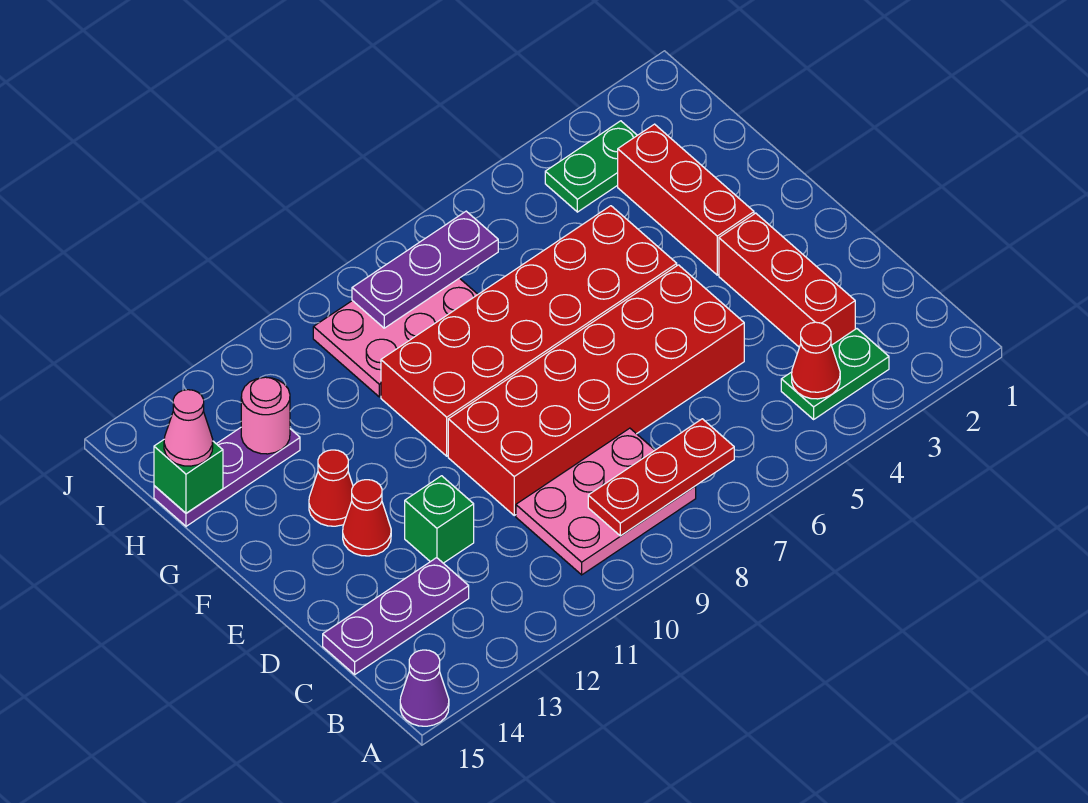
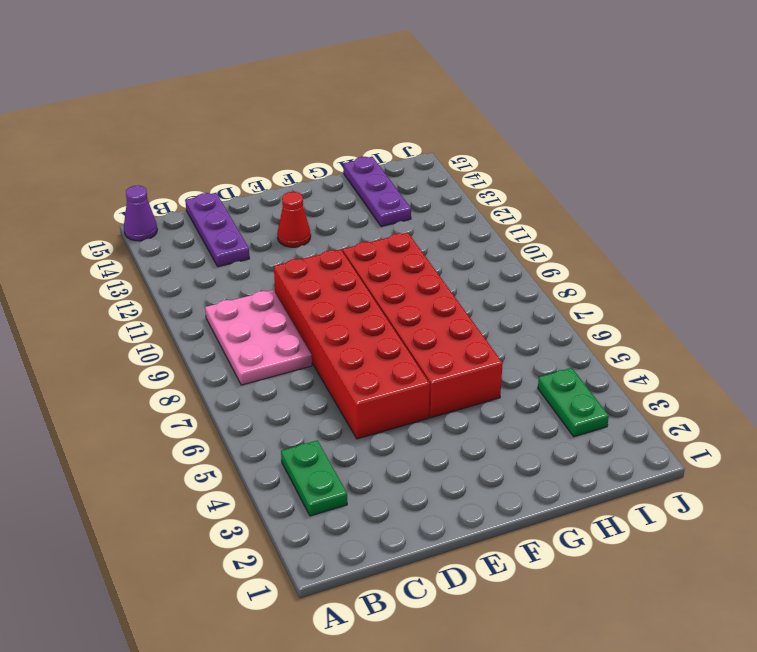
none -> red 1x3 brick [719,213,855,347]
none -> green 1x1 brick [405,476,474,563]
none -> red 1x3 brick [618,124,754,275]

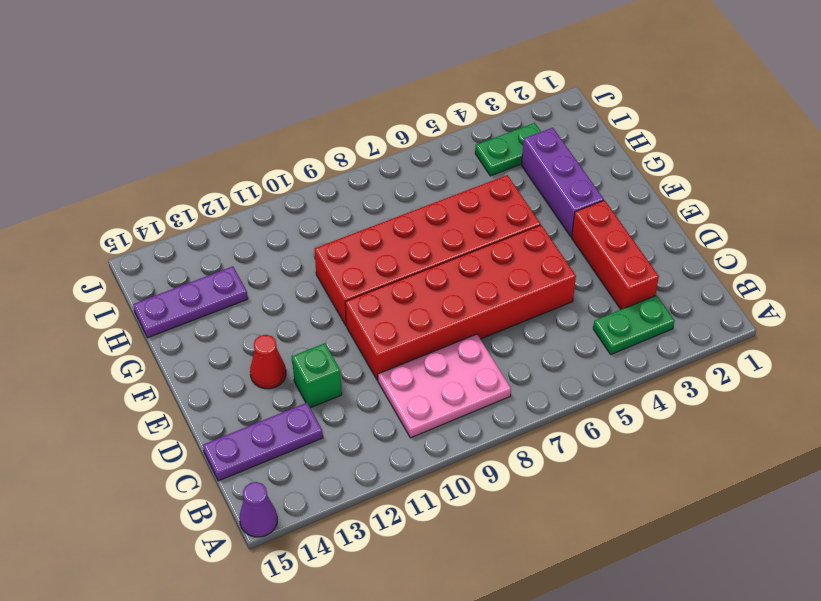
purple 1x3 brick [522,128,604,237] -> red 1x3 brick [618,124,754,275]
none -> red 1x1 cone [309,450,353,526]
none -> pink 2x3 plate [313,278,478,397]
none -> red 1x1 cone [792,322,840,399]

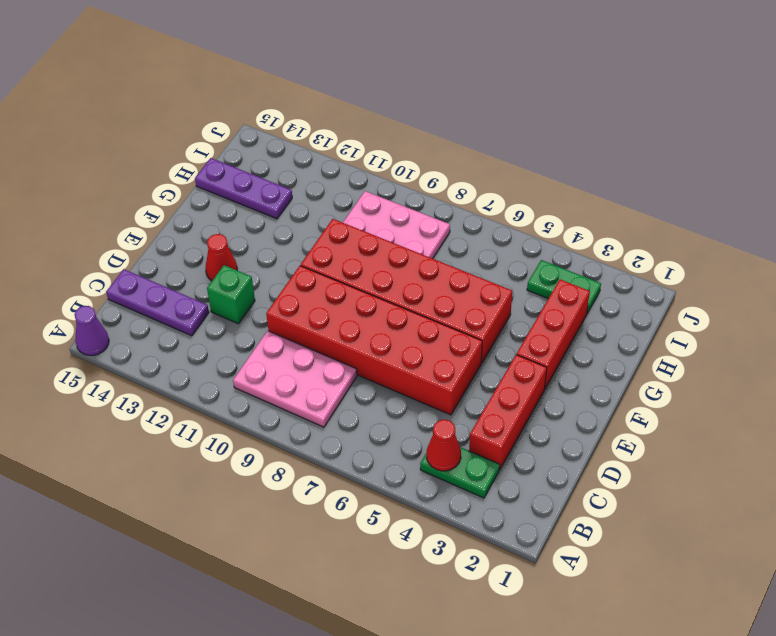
none -> red 1x1 cone [309,450,353,526]
none -> red 1x3 plate [588,419,734,536]
none -> pink 1x1 round brick [241,377,290,454]

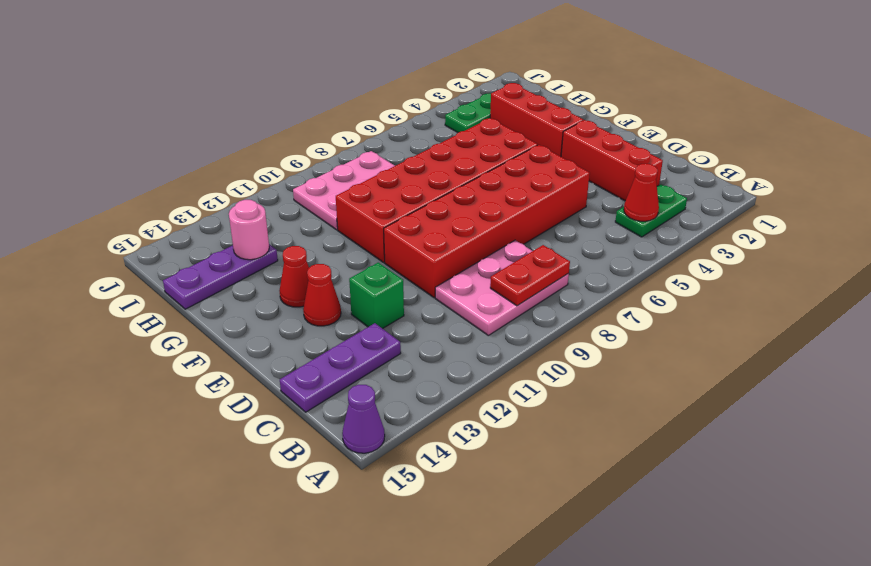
red 1x2 plate [490,245,570,306] -> red 1x3 plate [588,419,734,536]
none -> green 1x1 brick [154,440,223,513]
none -> purple 1x3 plate [352,211,498,328]
none -> pink 1x1 cone [164,390,213,466]

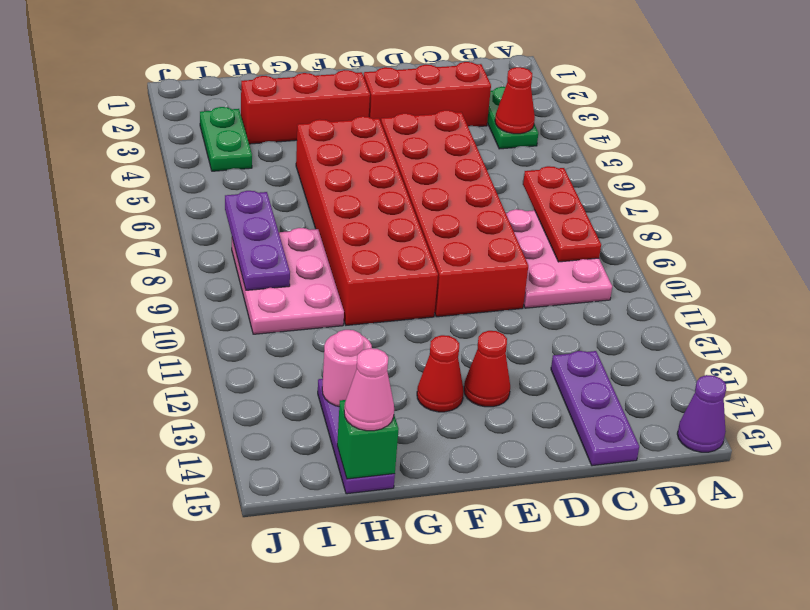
none -> green 1x1 brick [405,476,474,563]

